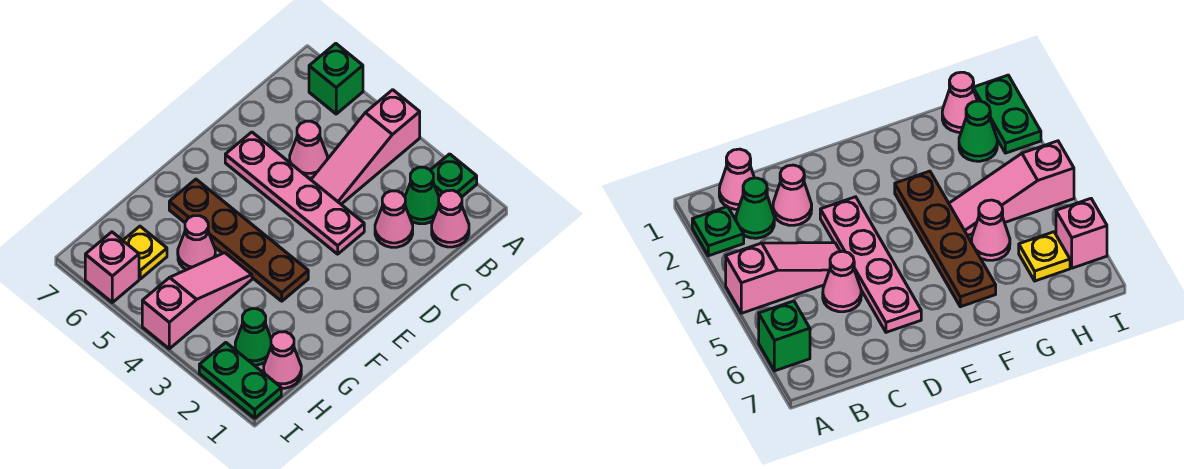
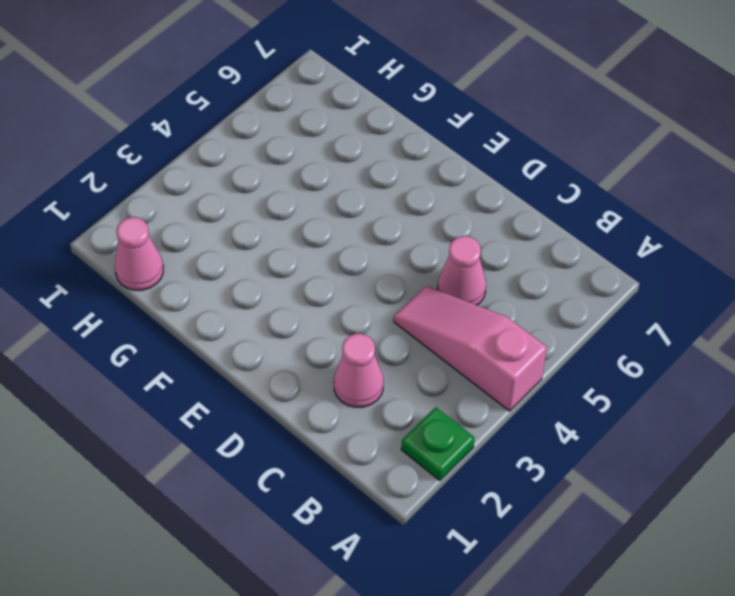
none -> green 1x1 brick [309,43,363,114]
none -> pink 1x1 cone [432,190,469,247]
none -> green 1x1 cone [405,167,439,224]

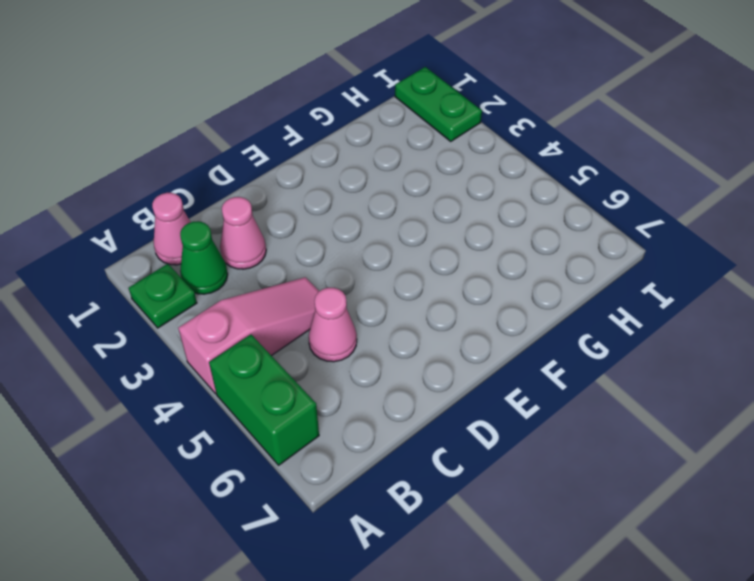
green 1x2 brick [209,335,319,465] -> green 1x1 brick [309,43,363,114]
none -> pink 1x4 plate [225,132,364,254]
none -> brown 1x4 plate [169,179,308,301]
none -> pink 1x3 slope [142,253,252,349]

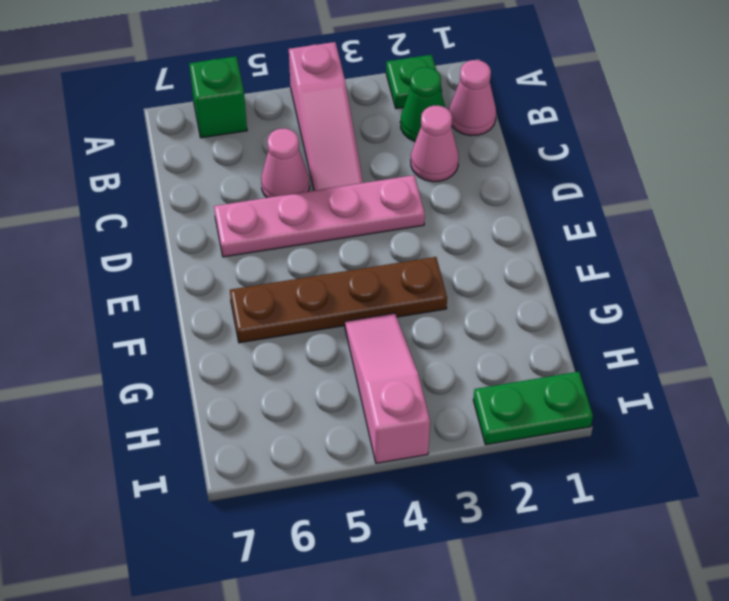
none -> pink 1x1 cone [178,216,215,270]
none -> pink 1x1 cone [264,332,301,388]
none -> green 1x1 cone [235,309,271,365]

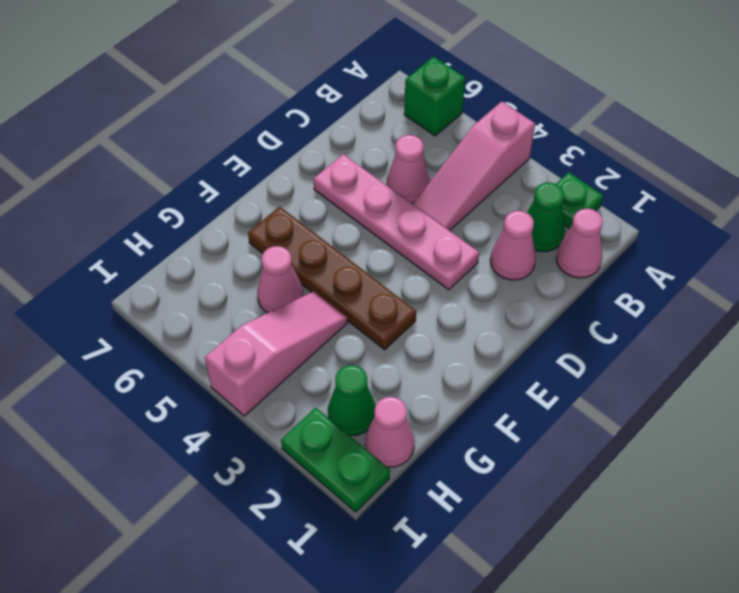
none -> yellow 1x1 plate [123,226,167,279]
none -> pink 1x1 brick [85,232,139,302]

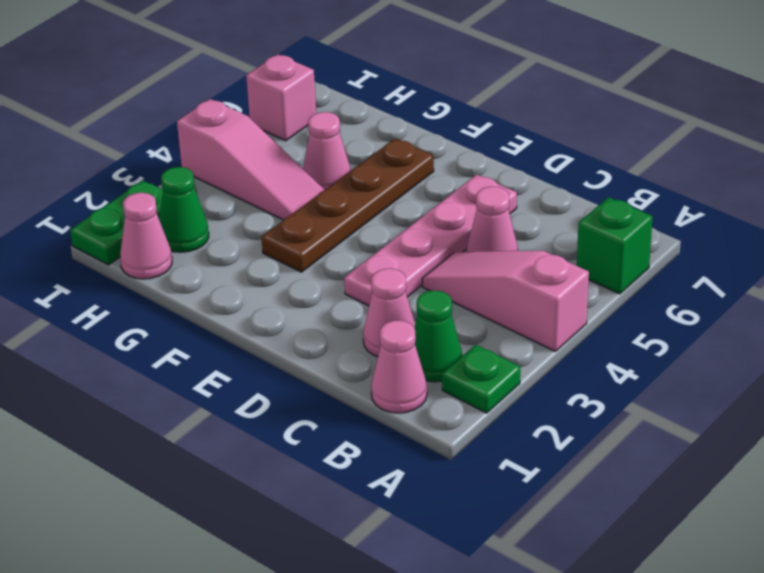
none -> yellow 1x1 plate [123,226,167,279]

